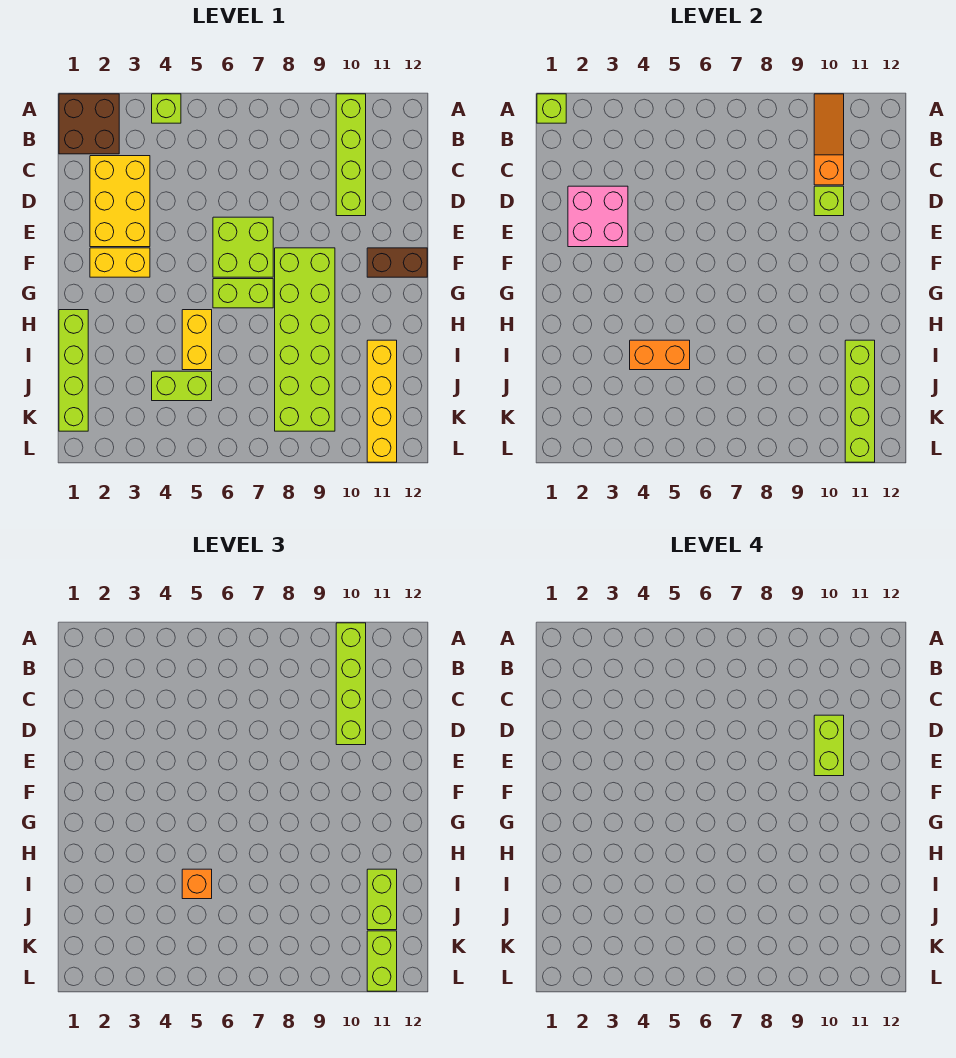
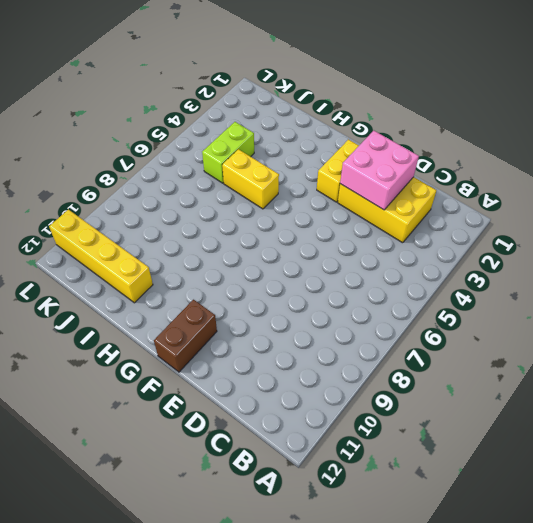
none -> brown 2x2 brick [59,94,119,154]
none -> lime 1x1 brick [152,94,181,123]
none -> lime 1x4 brick [336,94,366,216]

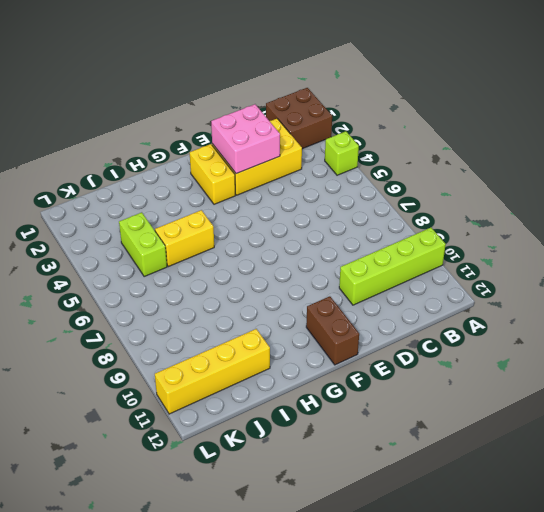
none -> lime 2x2 brick [213,217,273,277]
none -> lime 2x6 brick [275,248,335,431]
none -> lime 1x2 brick [213,279,273,308]

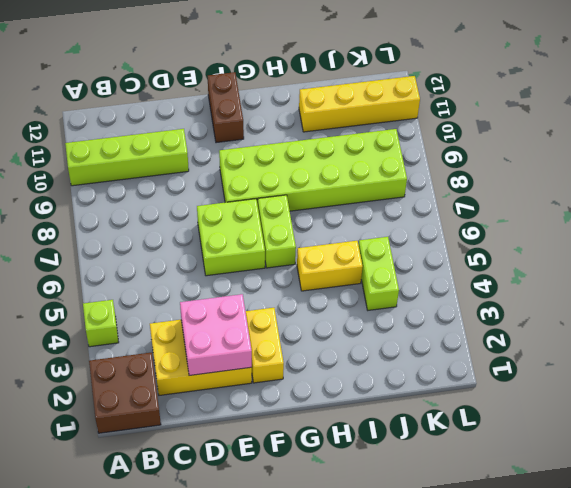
none -> lime 1x4 brick [59,310,88,431]
none -> lime 1x1 brick [537,94,566,123]
none -> orange 1x3 slope [814,94,844,185]

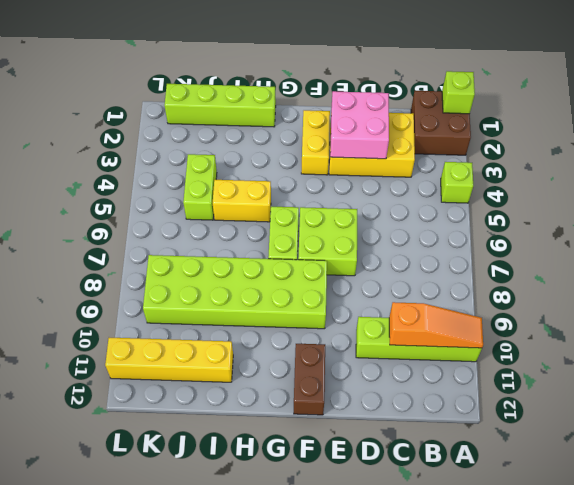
none -> lime 1x1 brick [814,186,844,216]
none -> orange 1x2 brick [630,340,690,370]
none -> lime 1x4 brick [845,340,875,462]

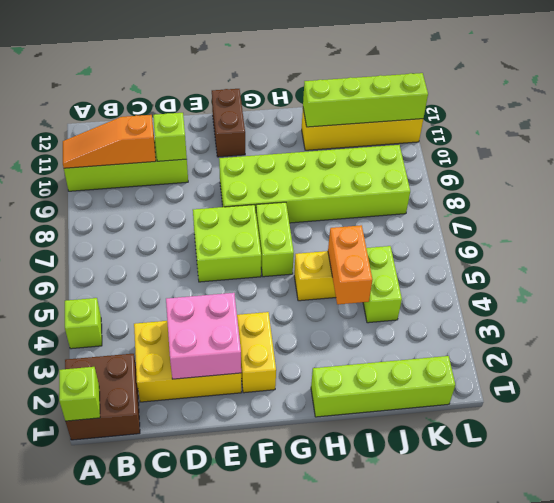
none -> lime 1x4 brick [336,623,366,745]
none -> orange 1x1 brick [182,869,212,899]
none -> lime 1x2 brick [367,869,397,930]

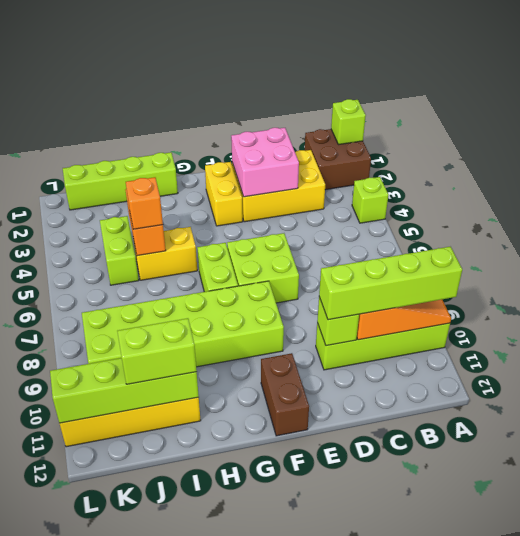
none -> lime 1x2 brick [367,931,397,991]
none -> lime 1x2 brick [814,715,844,776]

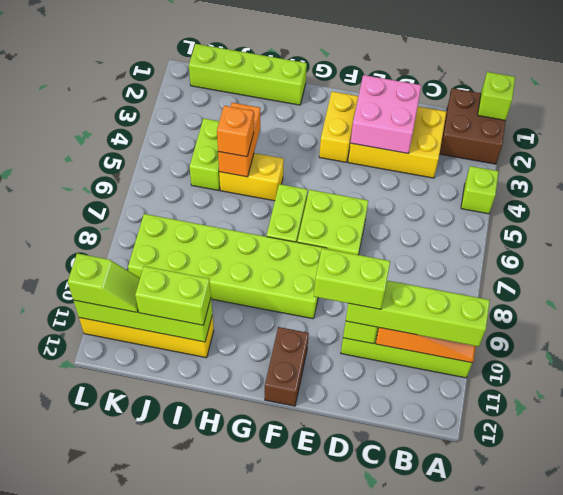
lime 1x2 slope [68,253,140,312] -> lime 1x2 brick [367,931,397,991]

